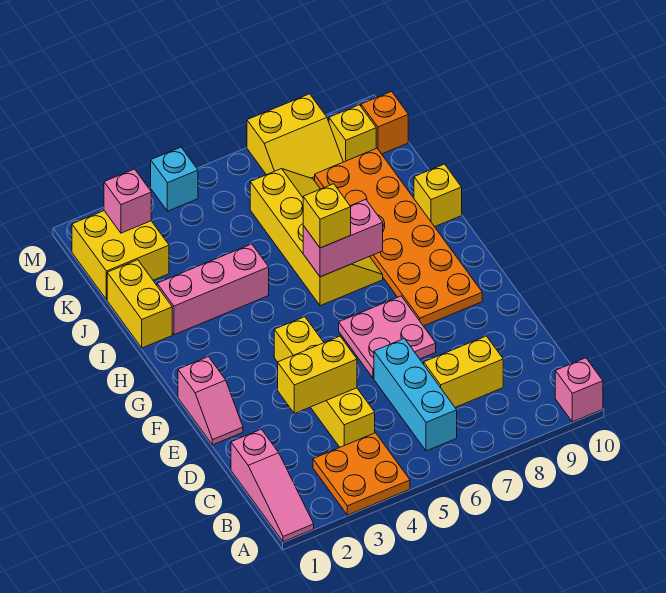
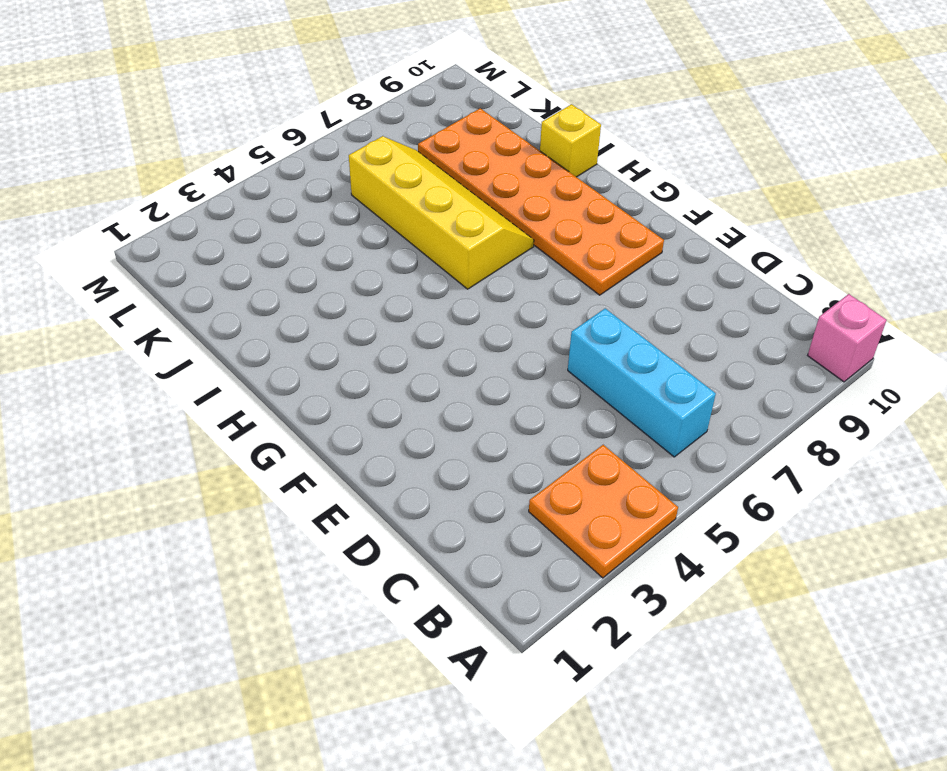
none -> pink 1x3 slope [231,429,314,542]
none -> yellow 1x4 brick [274,317,375,447]
none -> yellow 1x2 brick [424,336,503,407]

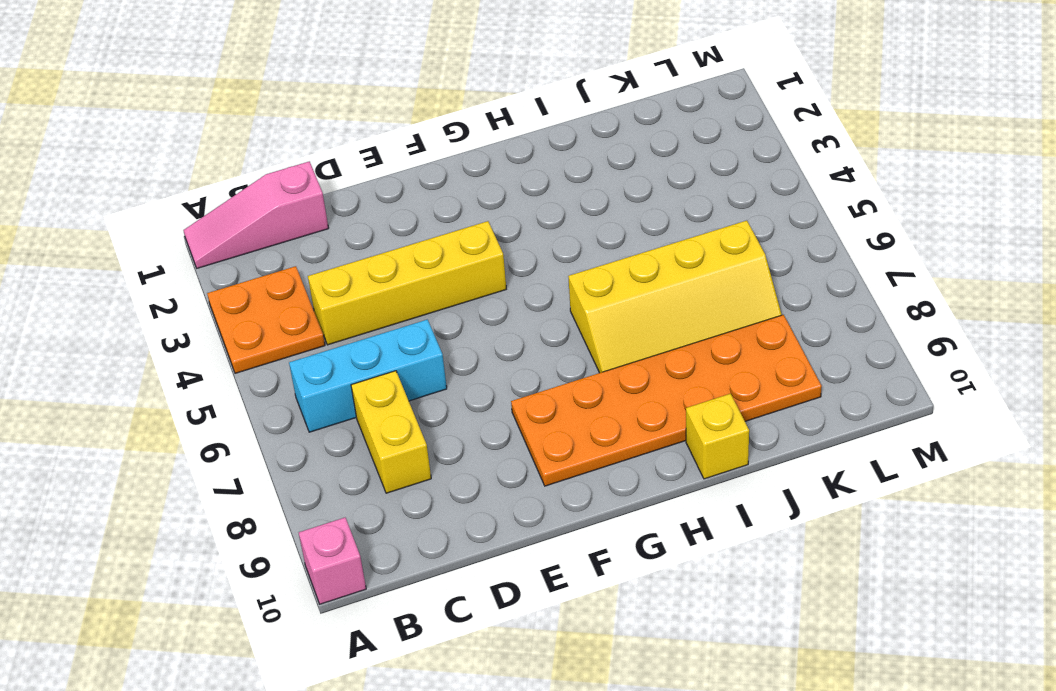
none -> pink 1x2 slope [178,357,243,445]
none -> pink 2x2 plate [339,296,436,378]
none -> yellow 1x2 brick [107,260,172,348]

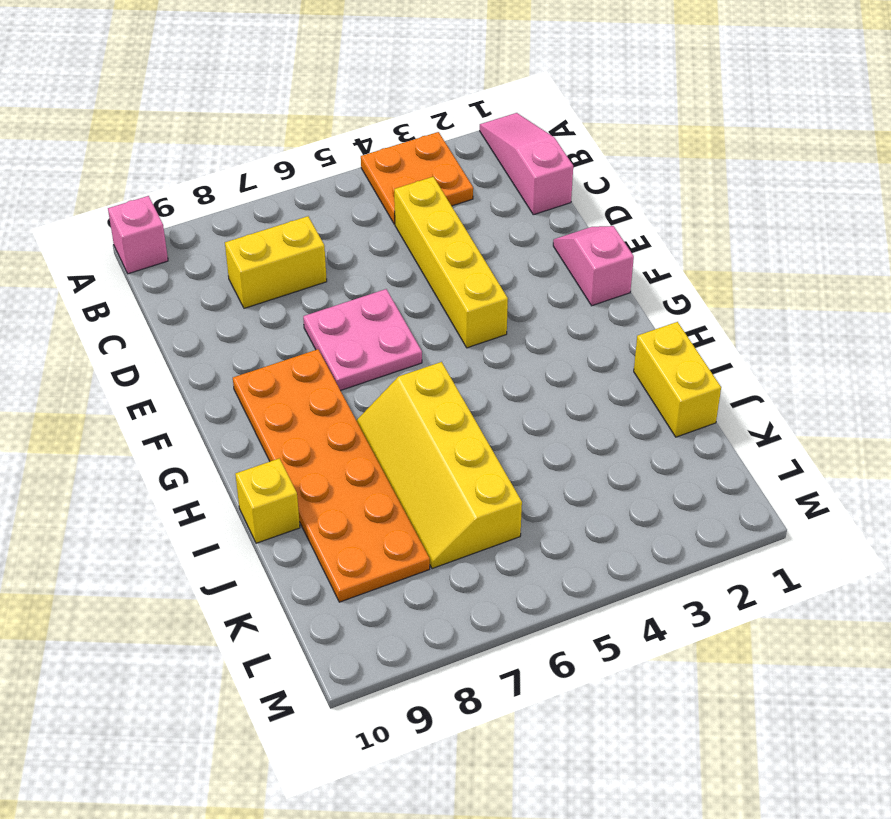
none -> cyan 1x3 brick [374,338,457,451]
none -> pink 1x3 brick [157,244,269,335]
none -> yellow 2x2 brick [72,211,169,300]

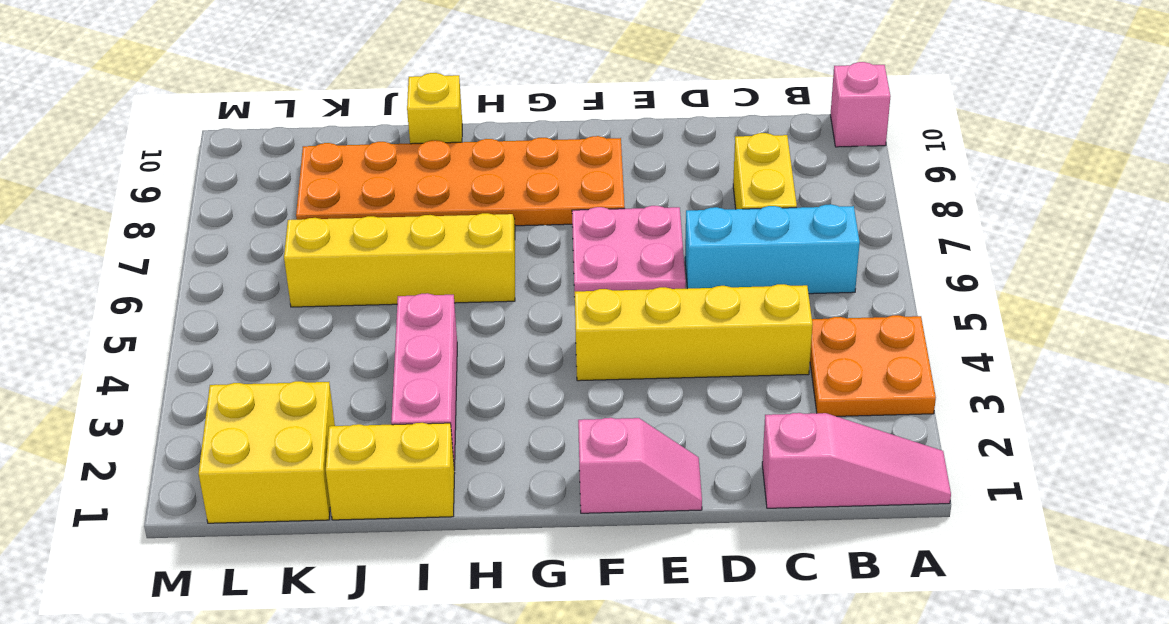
none -> yellow 2x2 slope [247,94,343,181]
none -> yellow 1x1 brick [329,105,376,162]
none -> orange 1x1 brick [361,92,408,154]

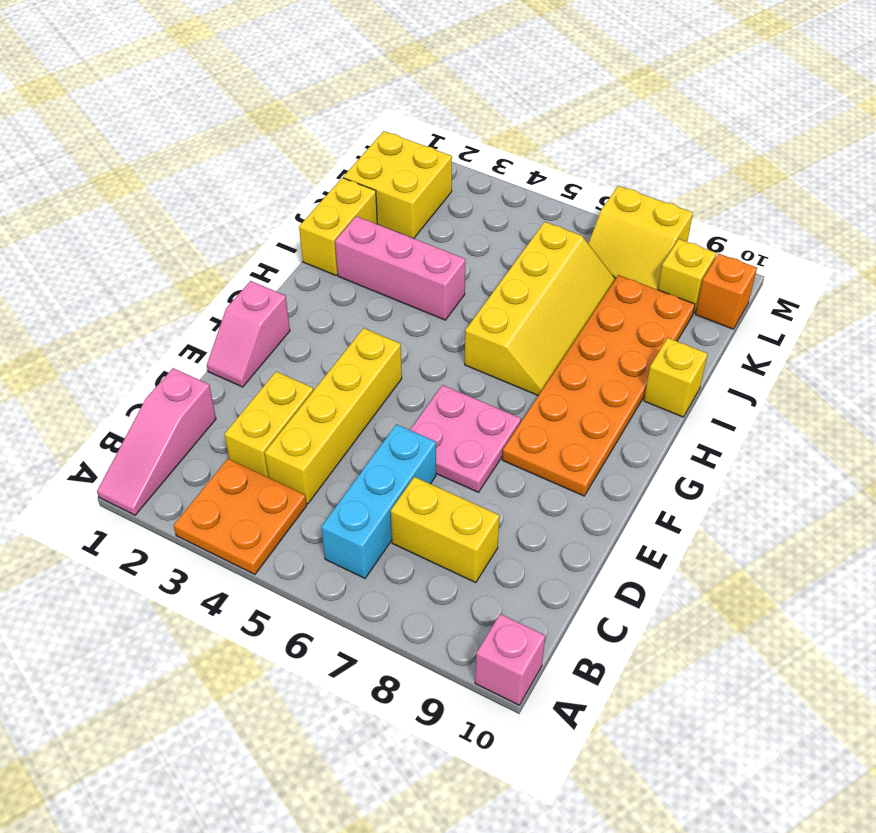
yellow 1x2 brick [225,372,314,477] -> yellow 1x2 brick turned to [278,336,357,414]
none -> cyan 1x1 brick [151,147,198,211]
none -> pink 1x2 brick [303,199,383,277]
none -> pink 1x1 brick [104,169,151,233]

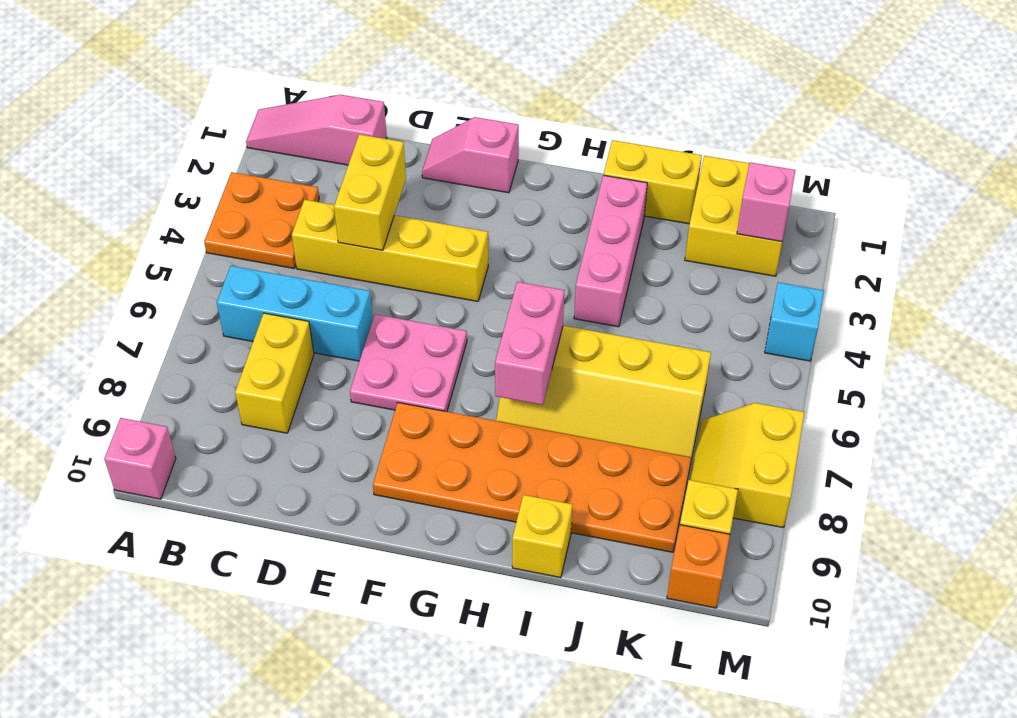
none -> yellow 1x1 brick [303,184,351,248]

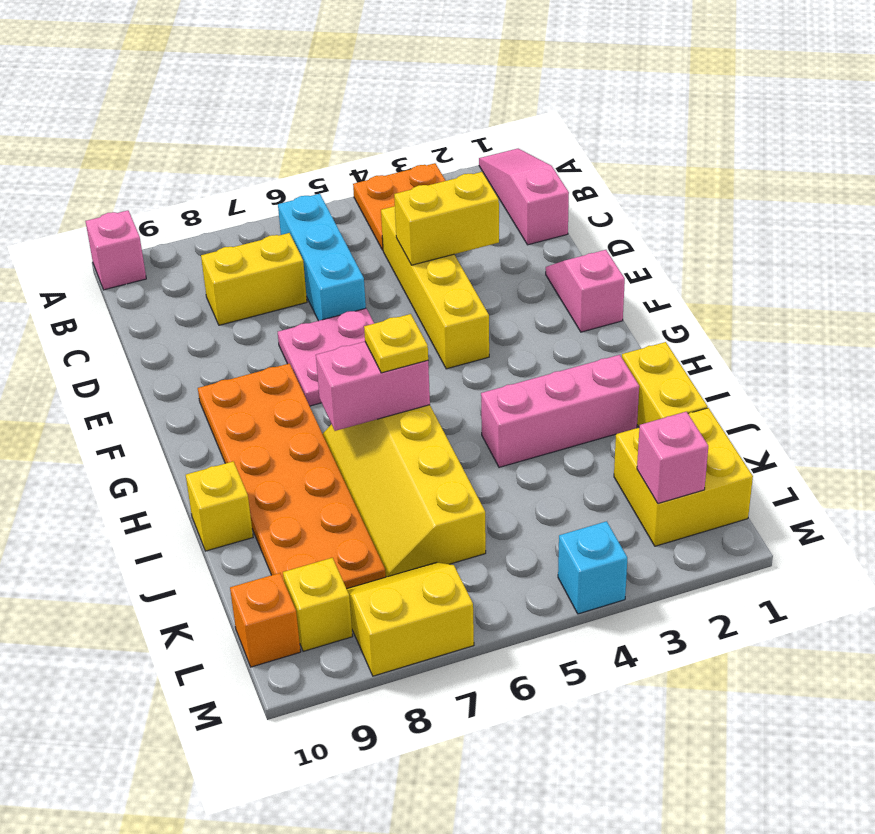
yellow 1x1 plate [364,314,428,373] -> yellow 1x1 brick [303,184,351,248]

